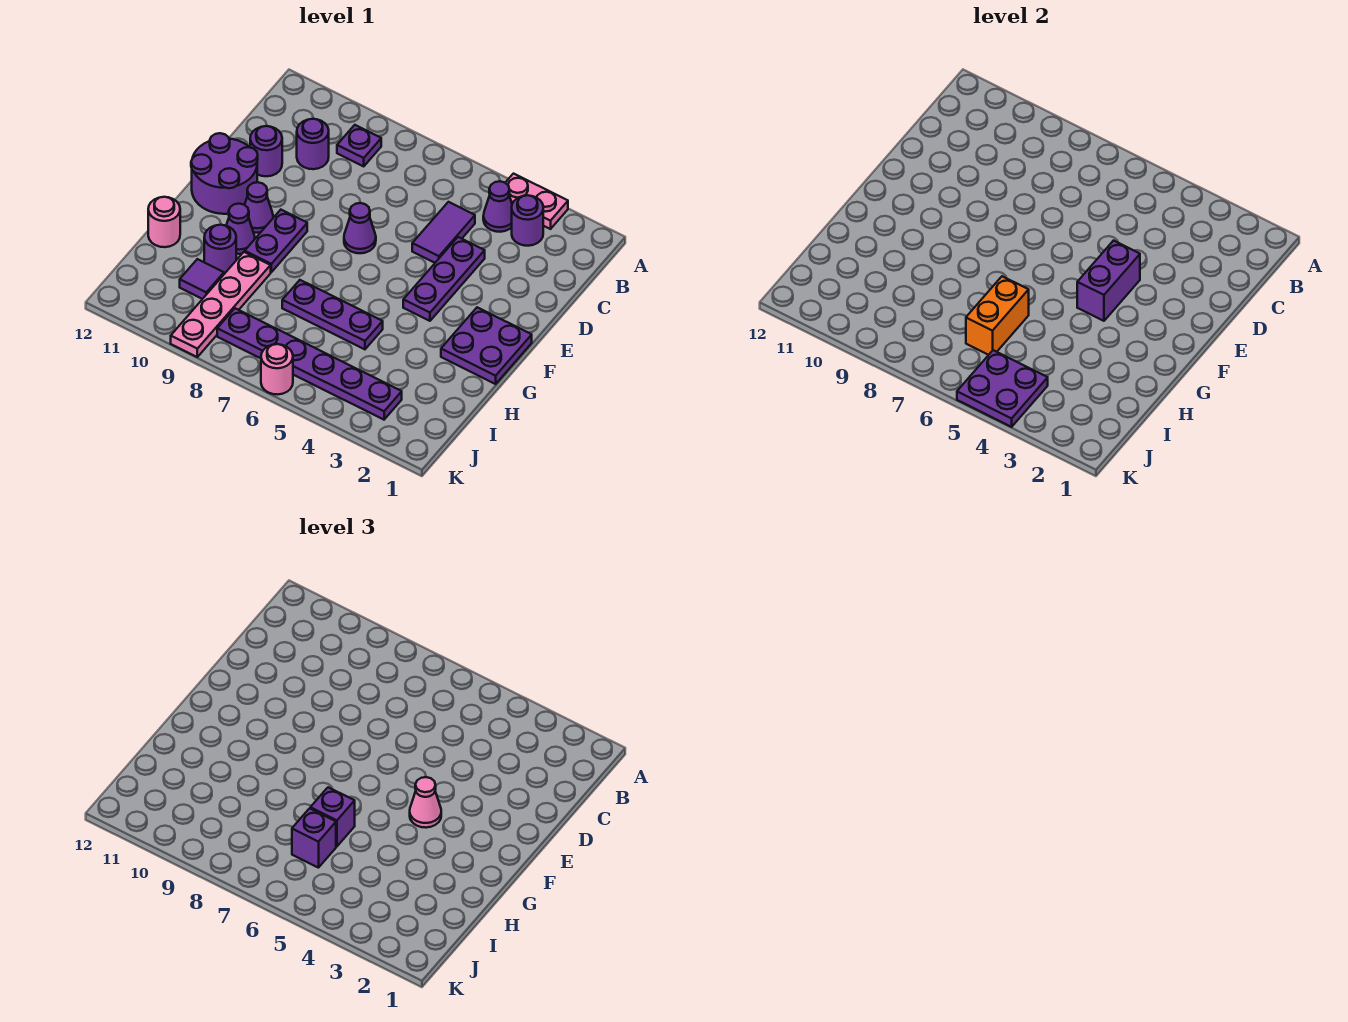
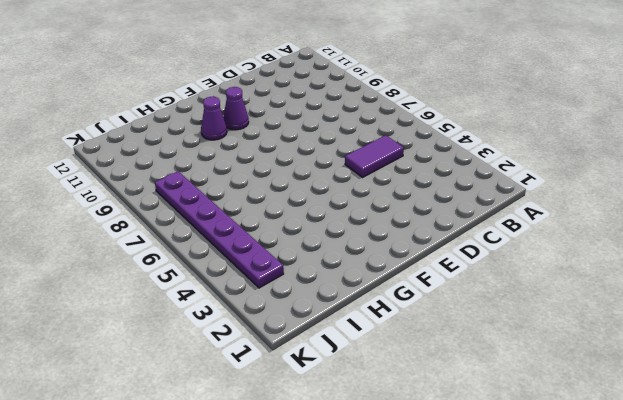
none -> pink 1x2 plate [505,174,568,229]
none -> purple 1x1 round brick [512,195,543,246]
none -> purple 1x1 cone [483,181,512,232]

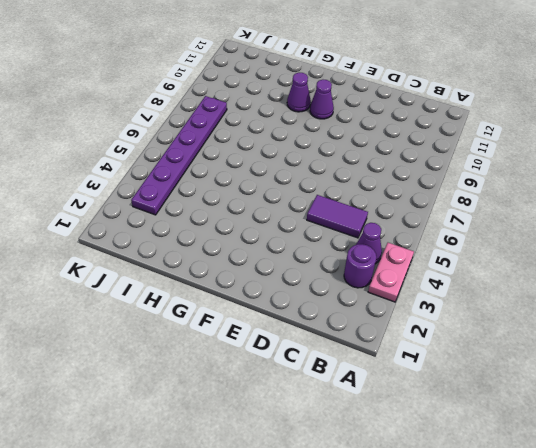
none -> purple 1x1 plate [337,125,381,166]
none -> purple 1x1 round brick [297,119,329,169]
none -> purple 1x3 plate [403,237,485,321]

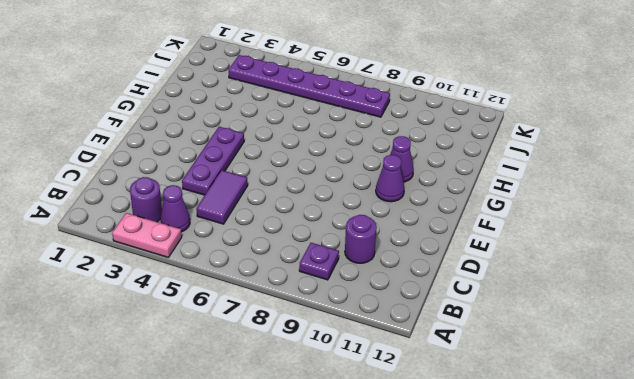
none -> purple 1x1 round brick [250,126,282,176]
none -> purple 1x1 cone [344,203,376,253]
none -> purple 2x2 round brick [191,133,258,214]

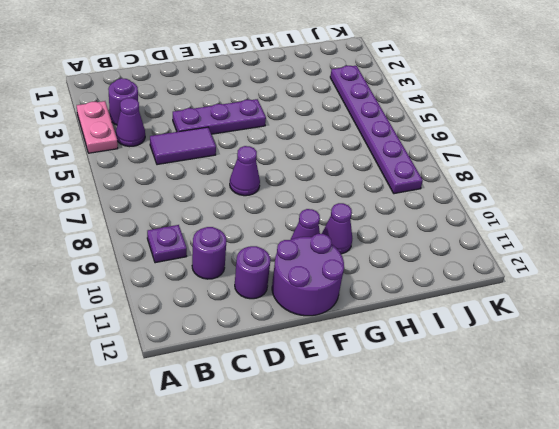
none -> purple 2x2 plate [441,307,532,384]
none -> purple 1x2 plate [245,210,307,272]
none -> purple 1x3 plate [282,280,383,349]

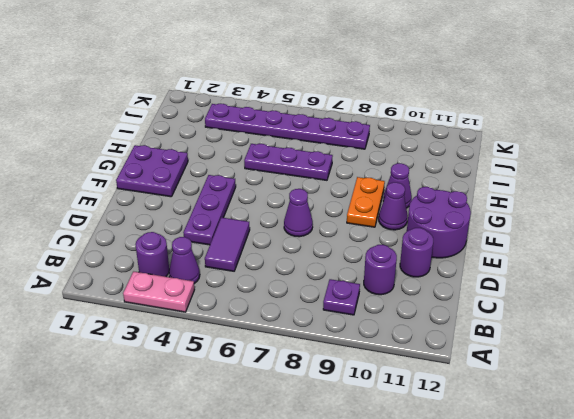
orange 1x2 plate [347,177,385,227] -> purple 1x2 plate [245,210,307,272]
none -> pink 1x4 plate [171,252,271,357]
none -> purple 1x1 round brick [204,225,236,274]
none -> pink 1x1 round brick [148,197,180,247]

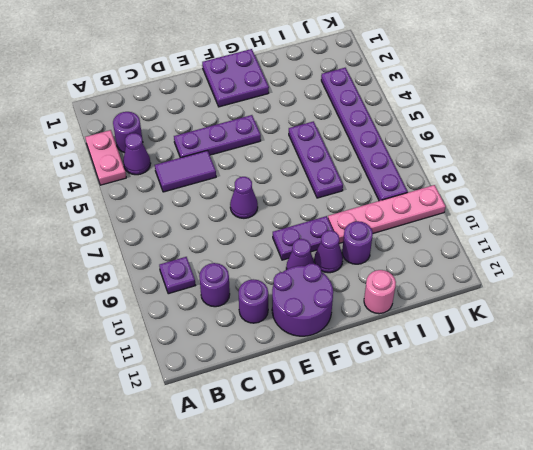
none -> purple 1x1 tile [180,259,224,299]
none -> pink 1x1 round brick [261,344,293,395]
none -> purple 1x2 brick [1077,241,1140,321]

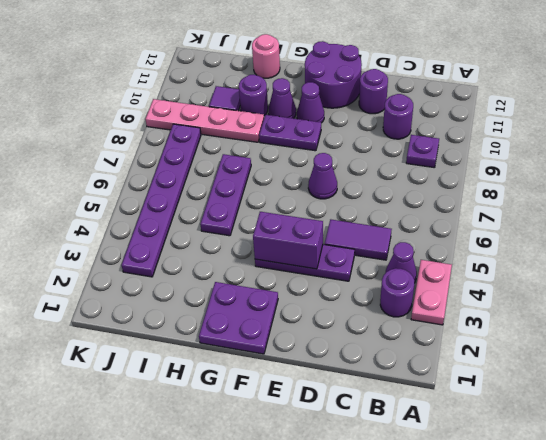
none -> pink 1x1 round brick [261,344,293,395]
none -> orange 1x2 brick [966,276,1029,355]
none -> purple 2x2 plate [957,350,1048,427]

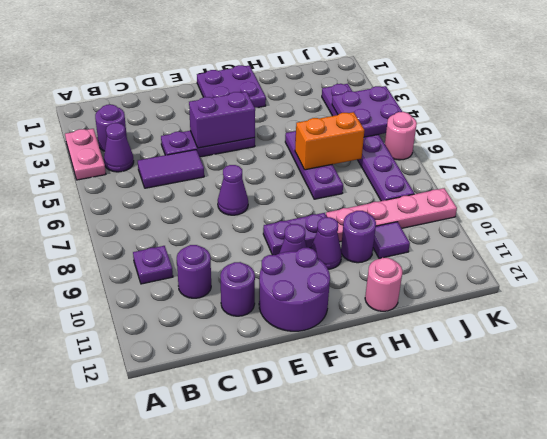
none -> pink 1x1 cone [410,777,441,828]
none -> purple 1x1 brick [310,787,355,846]
none -> purple 1x1 brick [292,808,336,868]

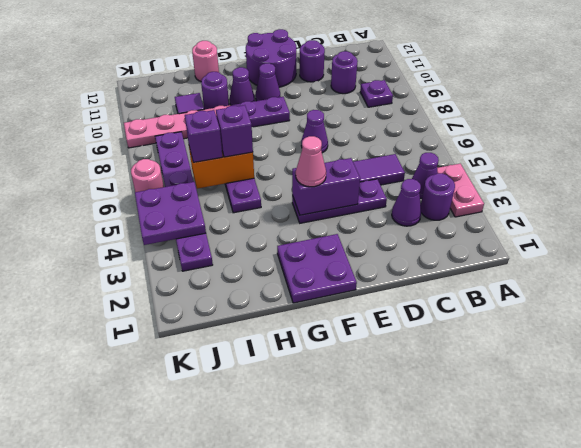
purple 1x1 cone [392,179,421,226] -> none

